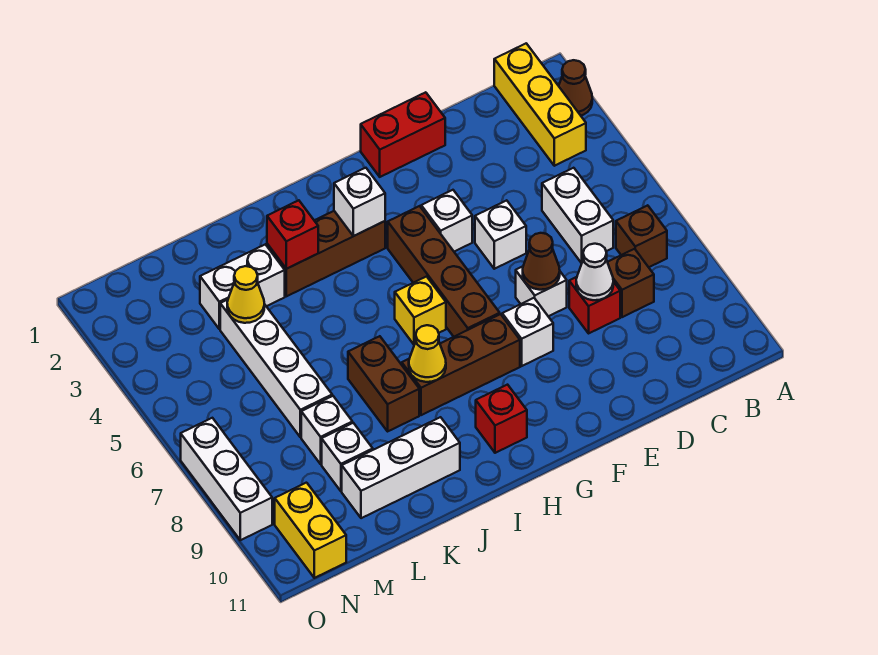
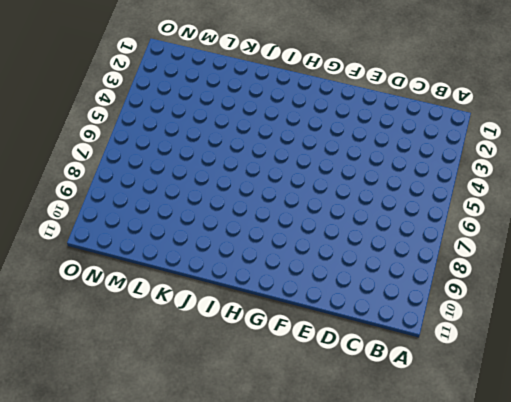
none -> brown 1x1 cone [559,60,592,115]
none -> yellow 1x3 brick [494,43,586,166]
none -> brown 1x1 brick [616,205,667,267]
none -> white 1x2 brick [542,168,613,263]

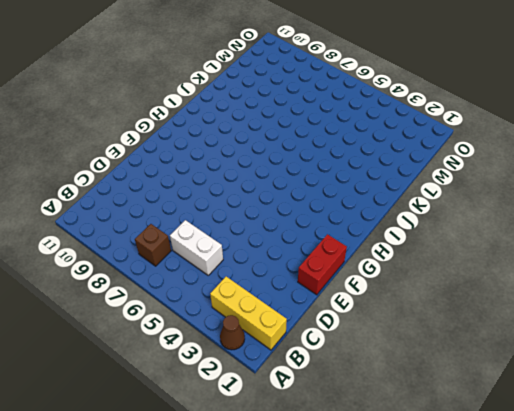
none -> brown 1x1 brick [608,249,654,317]
none -> red 1x1 brick [569,277,620,333]
none -> white 1x1 brick [475,200,526,269]
none -> white 1x1 brick [516,266,567,316]

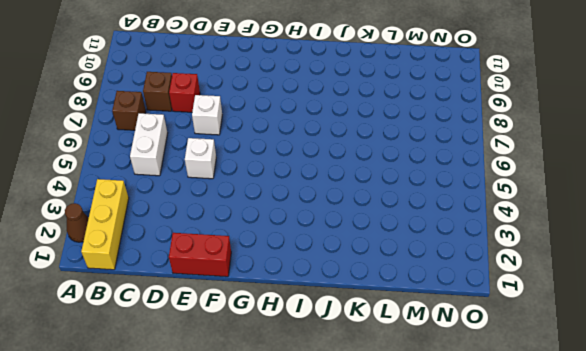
none -> white 1x1 brick [421,190,472,252]
none -> white 1x1 brick [502,298,553,366]
none -> brown 1x4 brick [388,206,500,337]
none -> brown 1x3 brick [402,314,520,415]

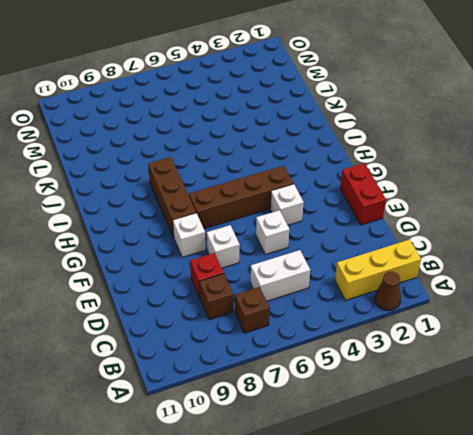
none -> brown 1x3 brick [267,211,385,296]
none -> yellow 1x1 brick [395,277,446,345]
none -> red 1x1 brick [476,385,527,453]
none -> brown 1x2 brick [348,336,419,431]

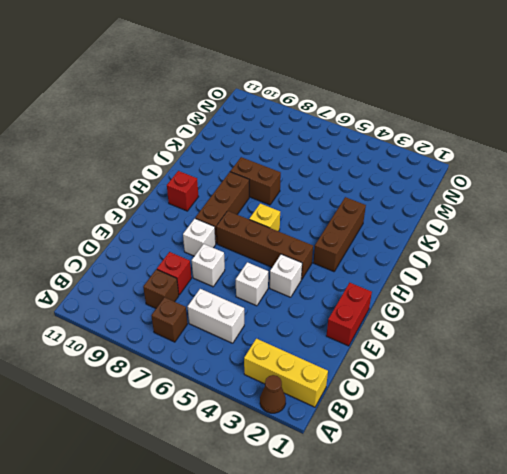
none -> white 1x3 brick [342,417,460,518]
none -> white 1x2 brick [200,244,285,329]
none -> white 1x4 brick [220,300,332,437]
none -> white 1x1 brick [301,396,352,464]

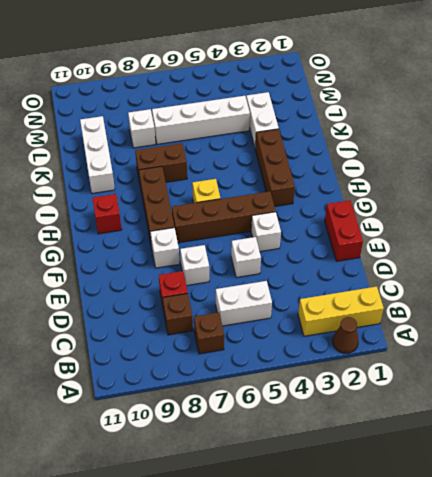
none -> white 1x1 brick [322,423,373,491]
none -> yellow 1x2 brick [275,483,346,578]
none -> white 1x3 brick [181,418,272,540]
none -> white 1x1 cone [576,244,613,300]

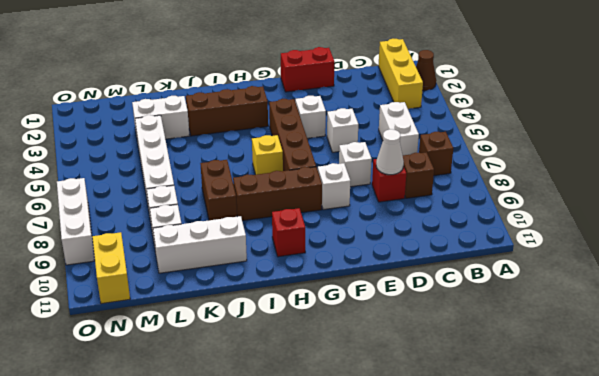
none -> brown 1x1 cone [523,233,560,290]
none -> white 1x1 brick [334,168,385,236]
none -> yellow 1x1 cone [409,325,446,382]
none -> red 1x1 brick [267,200,318,269]

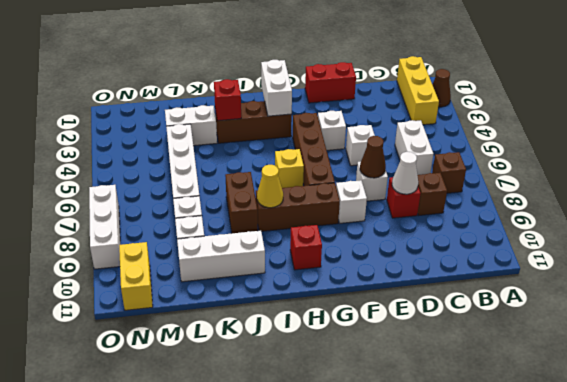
white 1x2 brick [261,60,292,116] -> white 1x1 brick [334,168,385,236]
none -> yellow 1x1 cone [227,266,264,323]

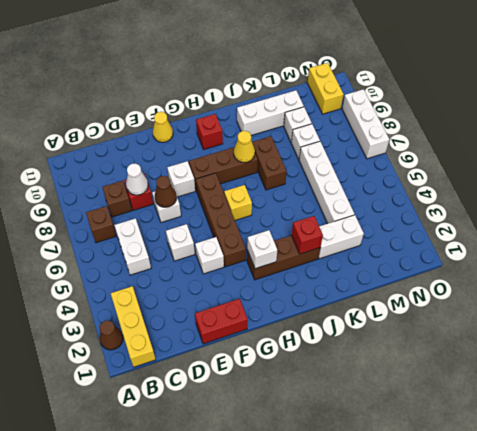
yellow 1x1 cone [153,112,173,142] -> yellow 1x1 cone moved to [227,266,264,323]

